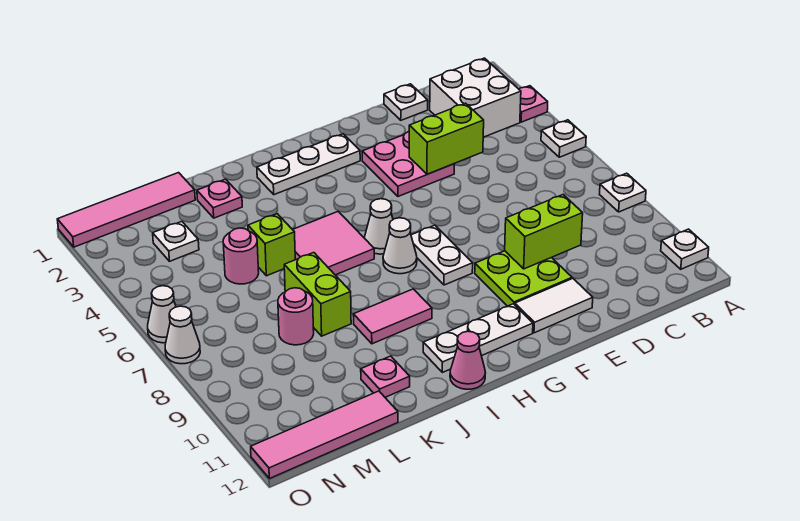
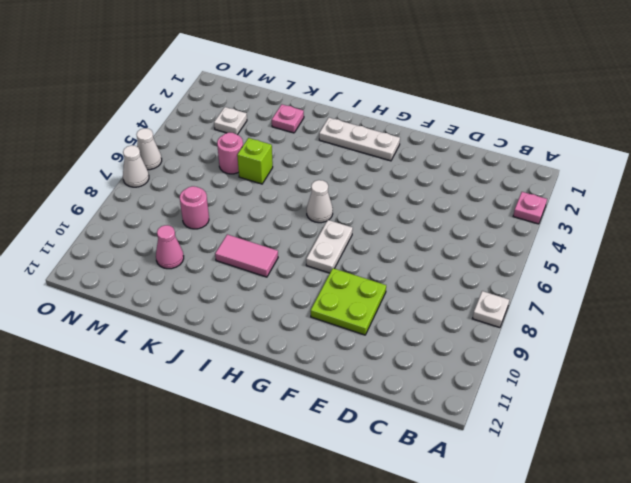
pink 1x1 cone [156,225,184,269] -> pink 1x1 cone moved to [450,331,485,389]
none -> white 1x1 plate [541,120,586,157]
none -> white 1x1 plate [661,229,709,269]
none -> white 2x2 brick [430,58,521,137]
none -> white 1x1 plate [384,84,428,120]

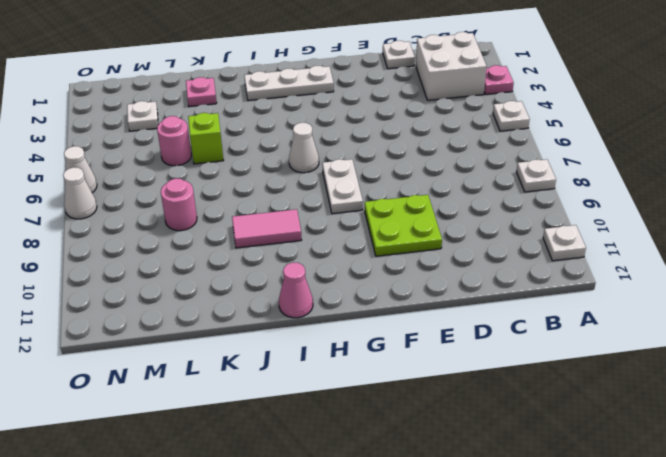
none -> pink 2x2 plate [362,132,454,196]
none -> white 1x2 tile [515,279,593,333]
none -> white 1x3 plate [423,304,533,372]
none -> white 1x1 cone [383,218,417,274]

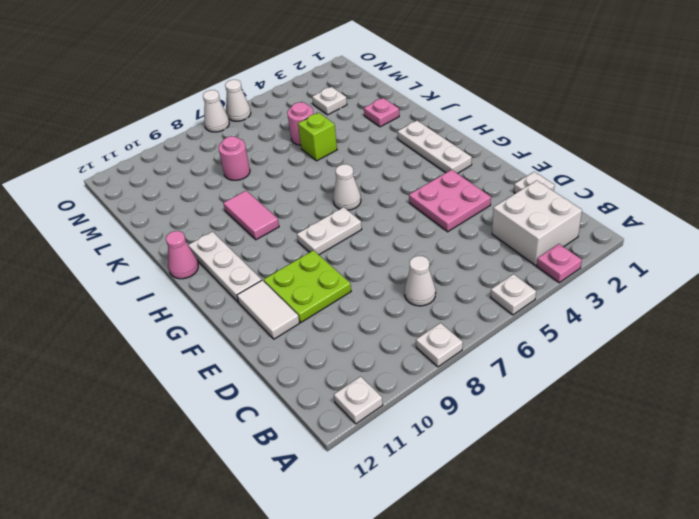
white 1x1 cone [405,256,436,306] -> white 1x1 cone moved to [383,218,417,274]
none -> pink 2x2 tile [293,212,374,275]
none -> lime 1x2 brick [284,253,351,336]
none -> pink 1x1 plate [361,356,410,397]
none -> pink 1x4 tile [57,173,195,247]

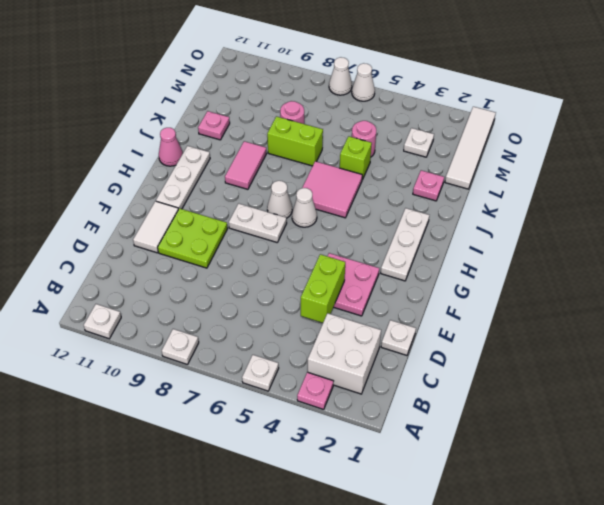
white 1x4 tile [445,107,496,189] -> pink 1x4 tile [57,173,195,247]
none -> pink 1x4 tile [251,391,398,479]
none -> lime 1x2 brick [505,195,583,269]

